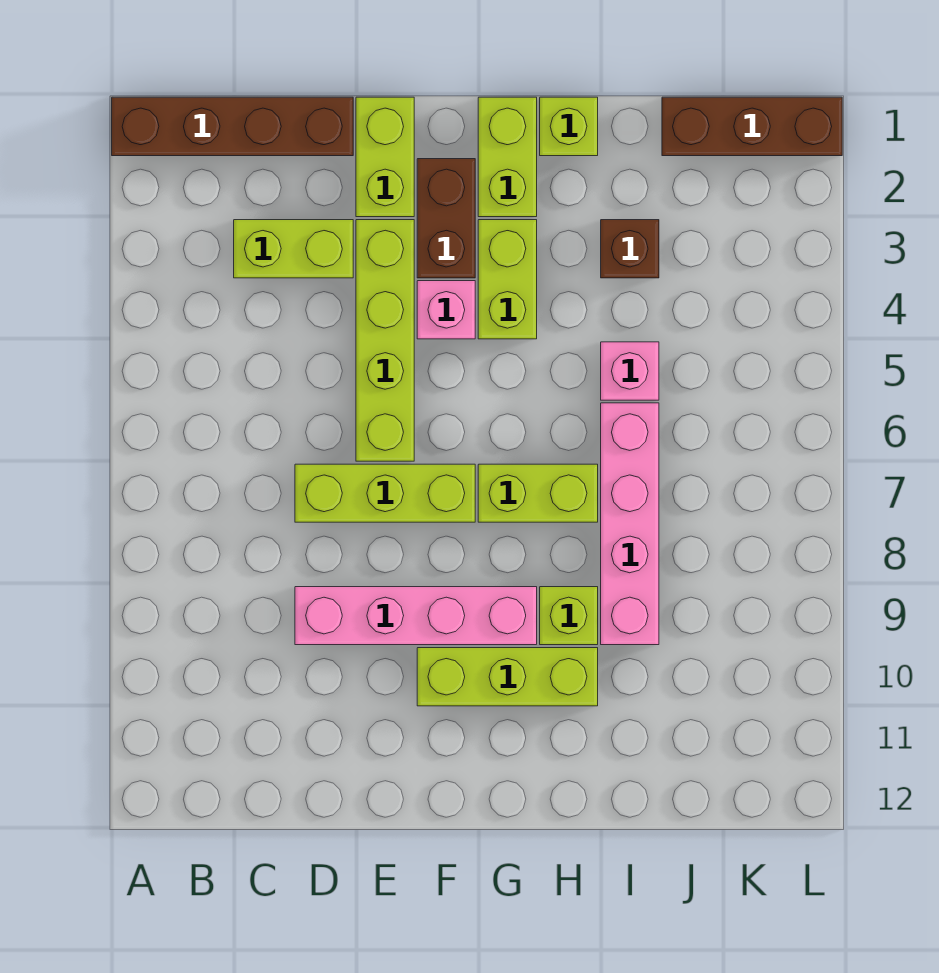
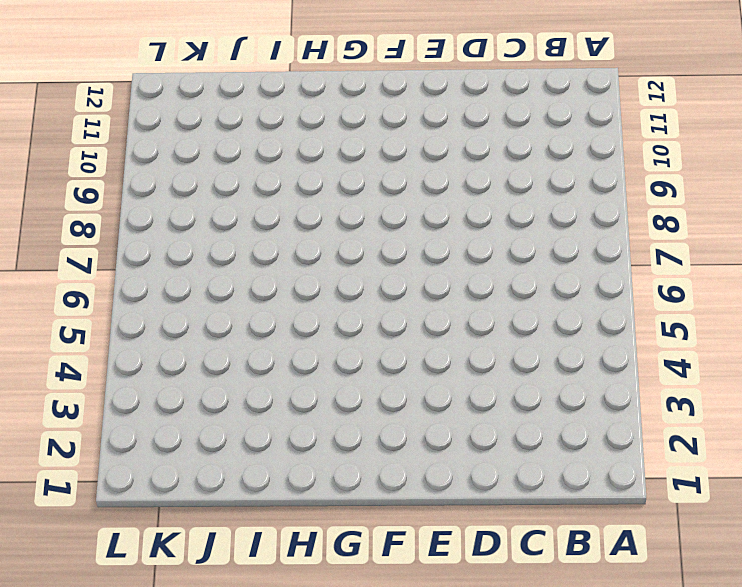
none -> brown 1x4 brick [112,97,353,156]
none -> lime 1x2 brick [234,220,353,278]
none -> lime 1x3 brick [295,464,475,522]

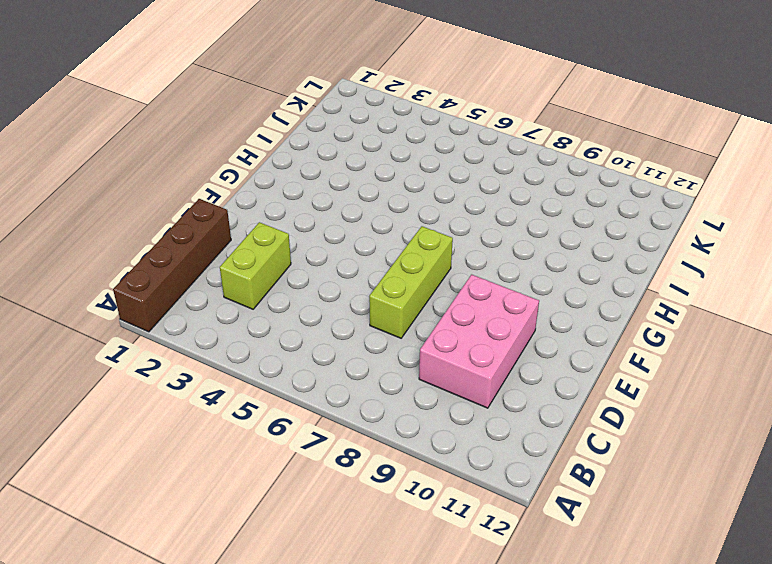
pink 2x3 brick [419,275,539,408] -> pink 1x4 brick [295,587,537,645]
none -> lime 1x2 brick [356,97,414,217]
none -> lime 1x4 brick [356,220,414,461]
none -> brown 1x2 brick [417,159,475,278]

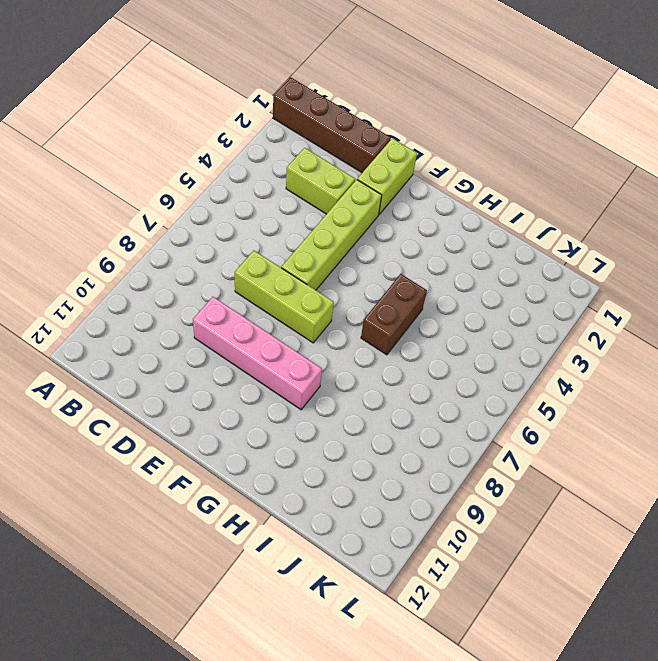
brown 1x2 brick [361,274,427,355] -> brown 1x2 brick moved to [417,159,475,278]
none -> pink 1x1 brick [417,281,475,339]
none -> lime 1x3 brick [417,648,598,706]
none -> lime 1x2 brick [478,97,537,217]

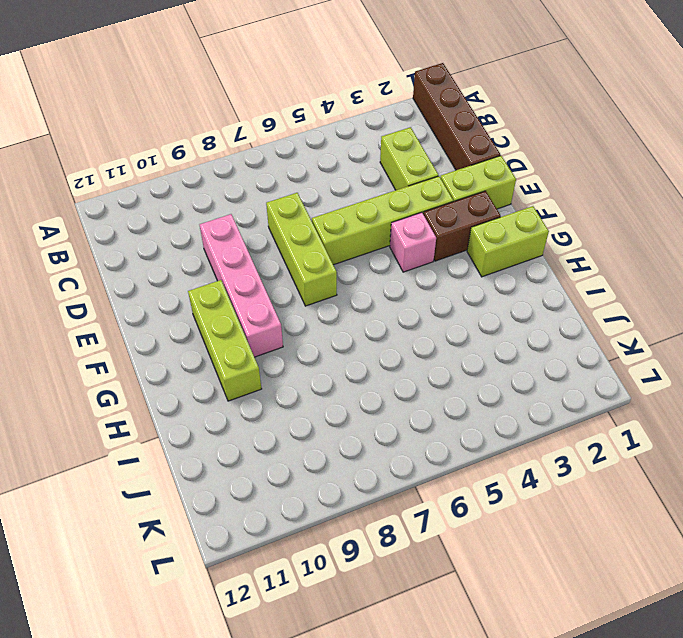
none -> lime 1x2 brick [478,220,537,339]
none -> lime 1x2 brick [478,464,598,522]
none -> lime 1x1 brick [540,97,598,156]

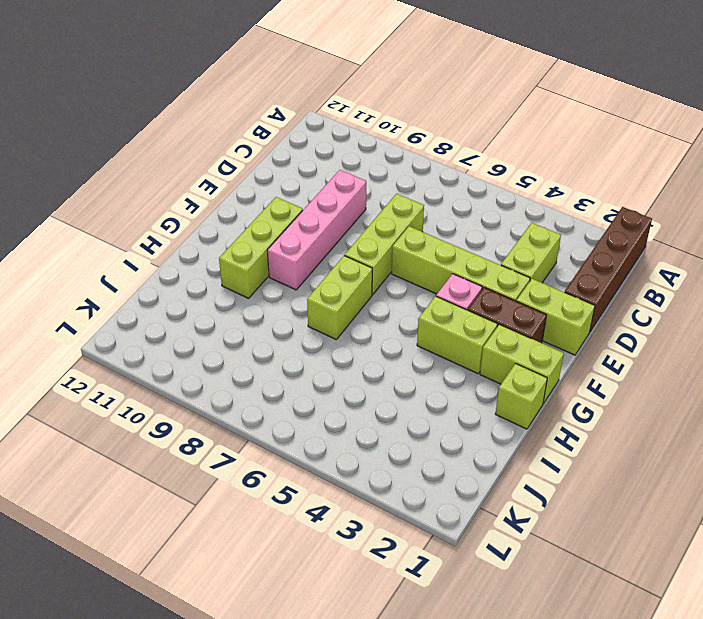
none -> lime 1x1 brick [540,587,598,645]
none -> brown 1x1 brick [601,220,659,278]
none -> pink 1x1 brick [601,342,659,400]

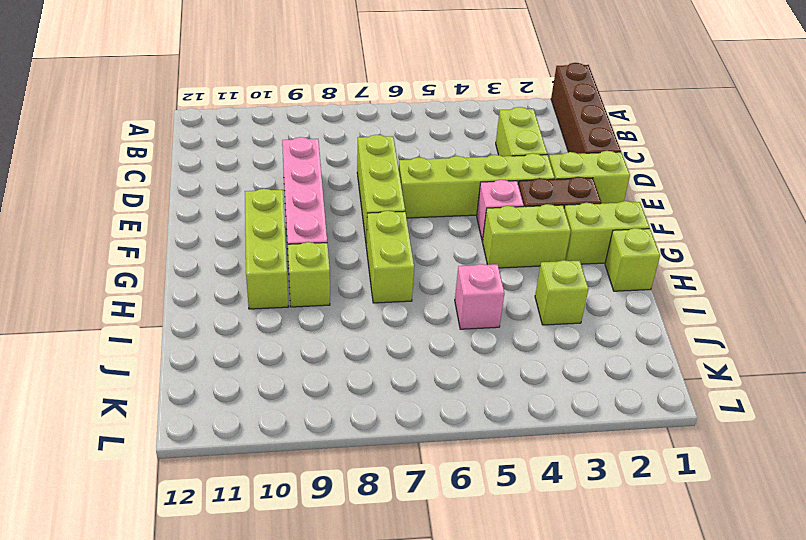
lime 1x1 brick [535,260,589,325] -> brown 1x1 brick [601,220,659,278]
none -> pink 1x4 brick [601,403,659,645]
none -> brown 1x3 brick [662,97,842,156]

